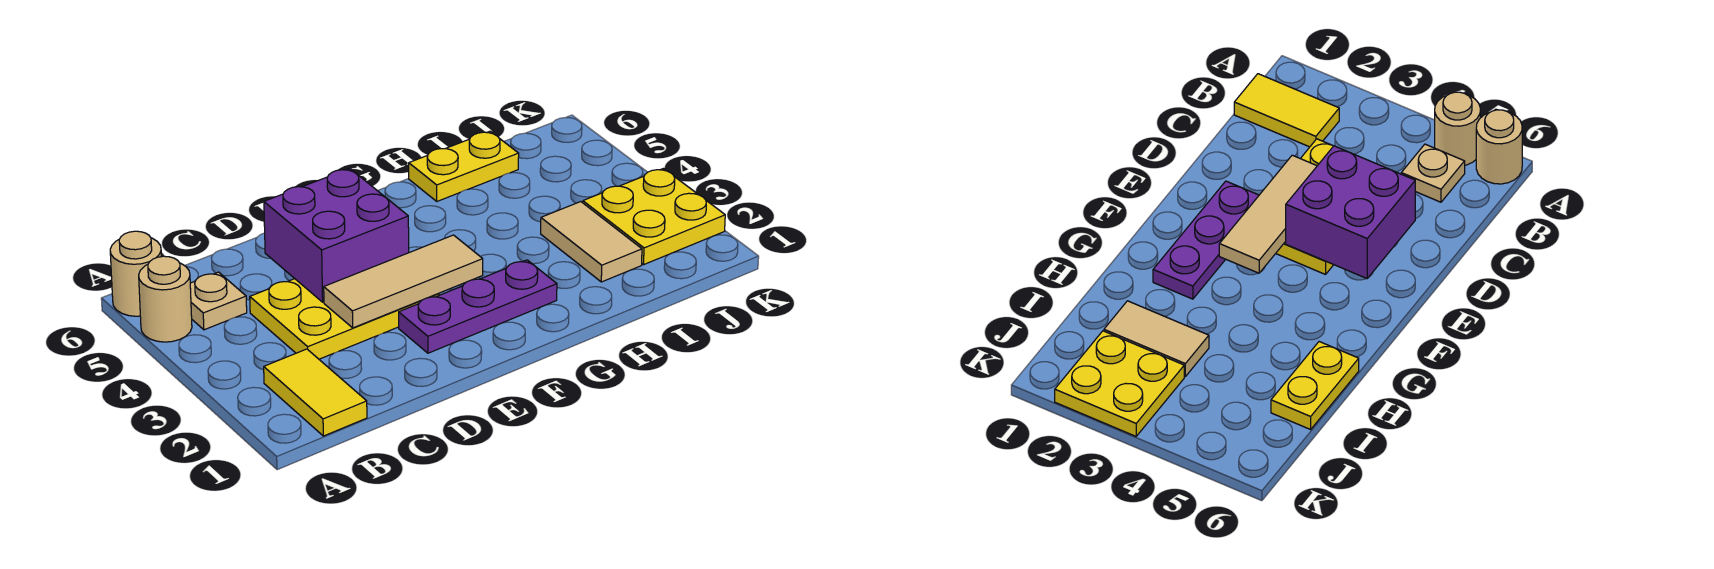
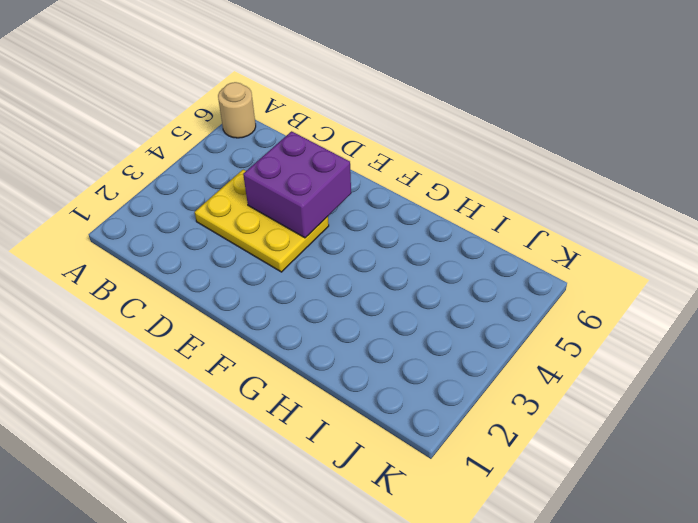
none -> tan 1x1 round brick [139,256,192,342]
none -> yellow 1x2 tile [264,349,367,436]

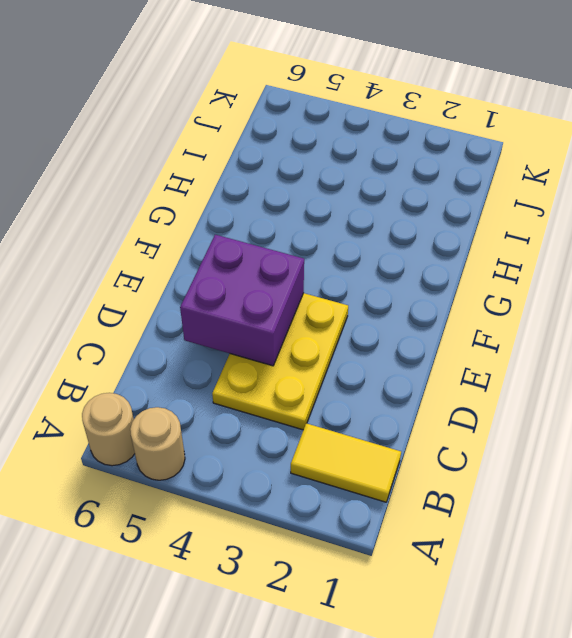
none -> tan 1x1 plate [190,272,247,330]
none -> purple 1x3 plate [399,260,557,353]

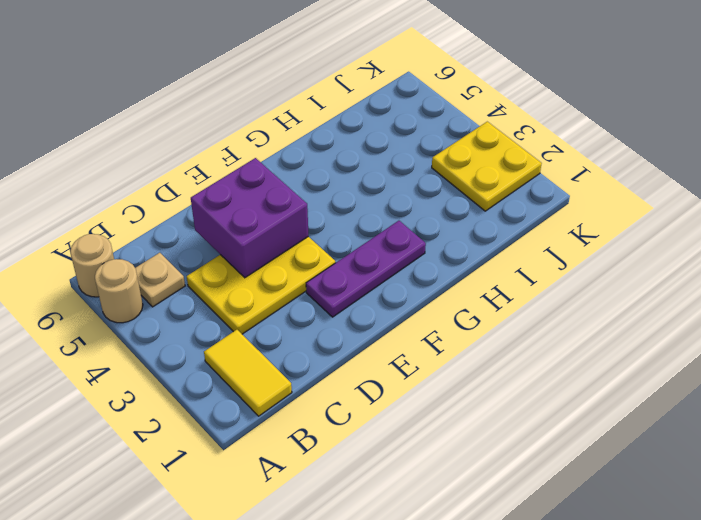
none -> yellow 1x2 plate [409,131,519,201]
none -> tan 1x2 tile [541,202,642,282]

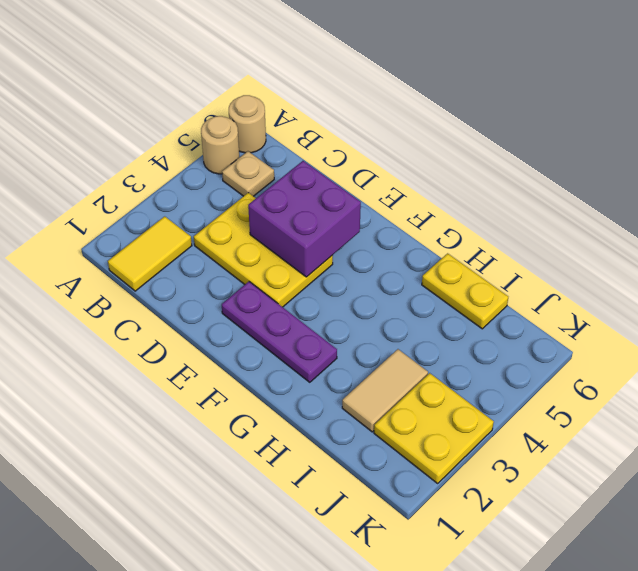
none -> tan 1x3 tile [324,235,483,328]

